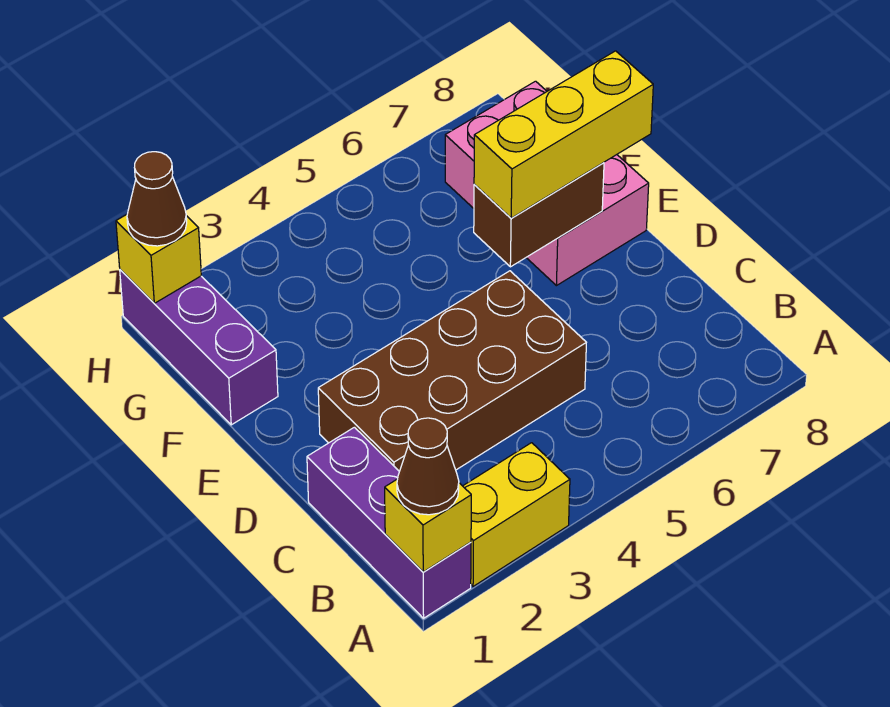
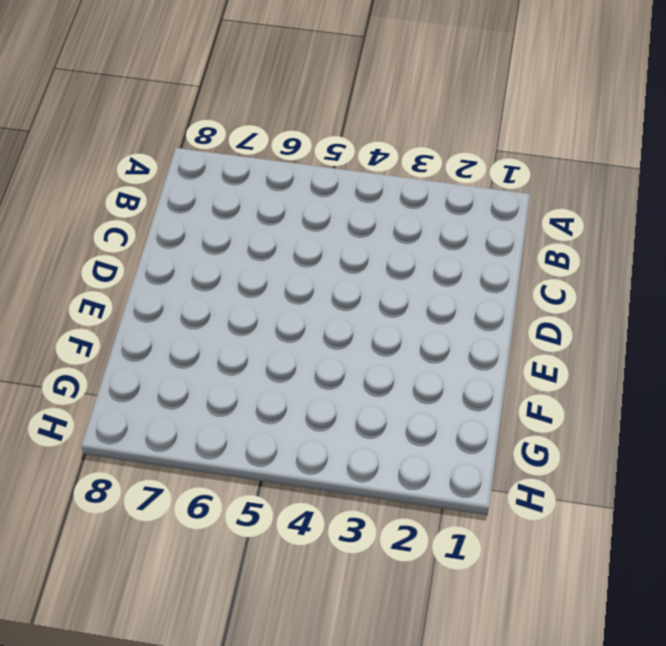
none -> purple 1x3 brick [307,427,471,618]
none -> yellow 1x2 brick [463,443,570,586]

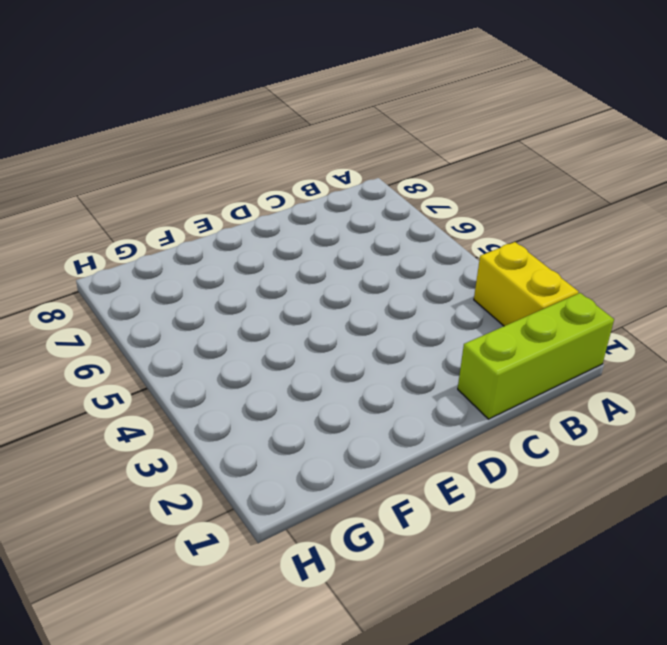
lime 1x3 brick [458,293,614,419] -> purple 1x3 brick [307,427,471,618]
none -> brown 2x4 brick [318,271,586,471]
none -> pink 2x3 brick [445,81,649,286]

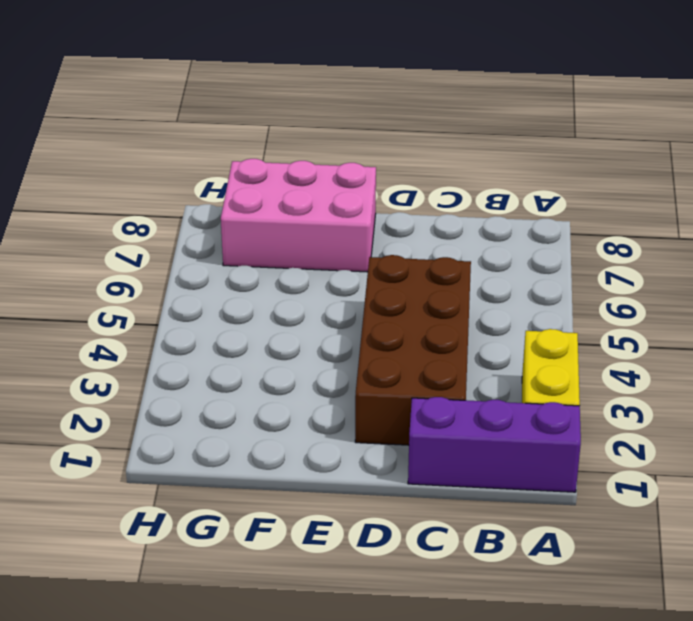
none -> purple 1x3 brick [120,270,278,425]
none -> yellow 1x1 brick [385,479,471,572]

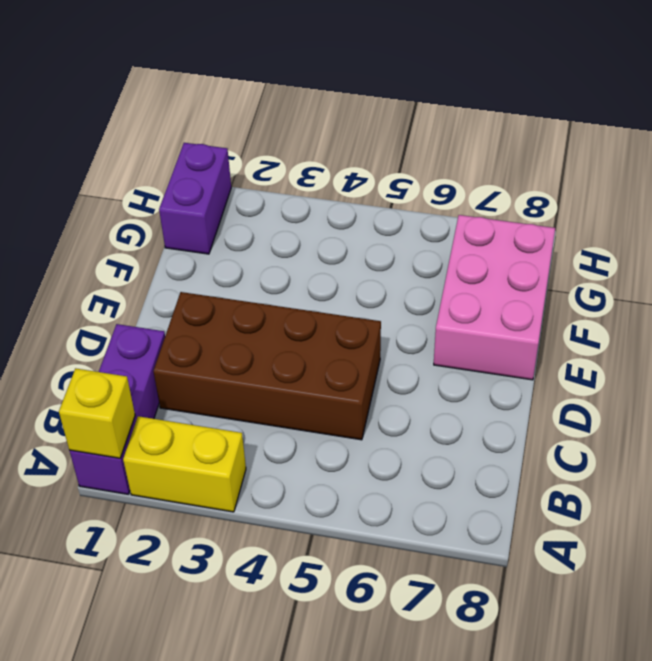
purple 1x2 brick [159,143,231,254] -> purple 1x3 brick [120,270,278,425]
none -> brown 1x2 brick [474,163,604,267]
none -> yellow 1x1 brick [116,215,201,303]

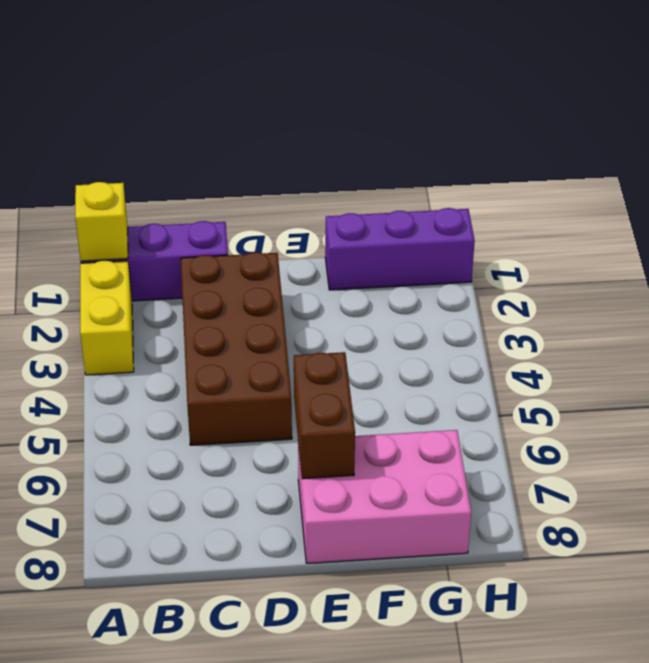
none -> yellow 1x1 brick [116,215,201,303]
none -> brown 1x1 cone [397,418,459,515]

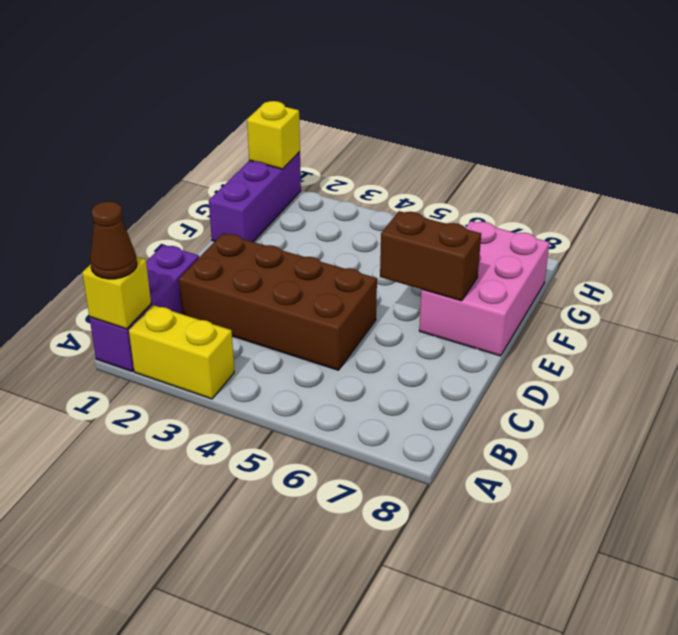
none -> yellow 1x3 brick [474,51,653,218]
none -> brown 1x1 cone [127,152,187,246]

